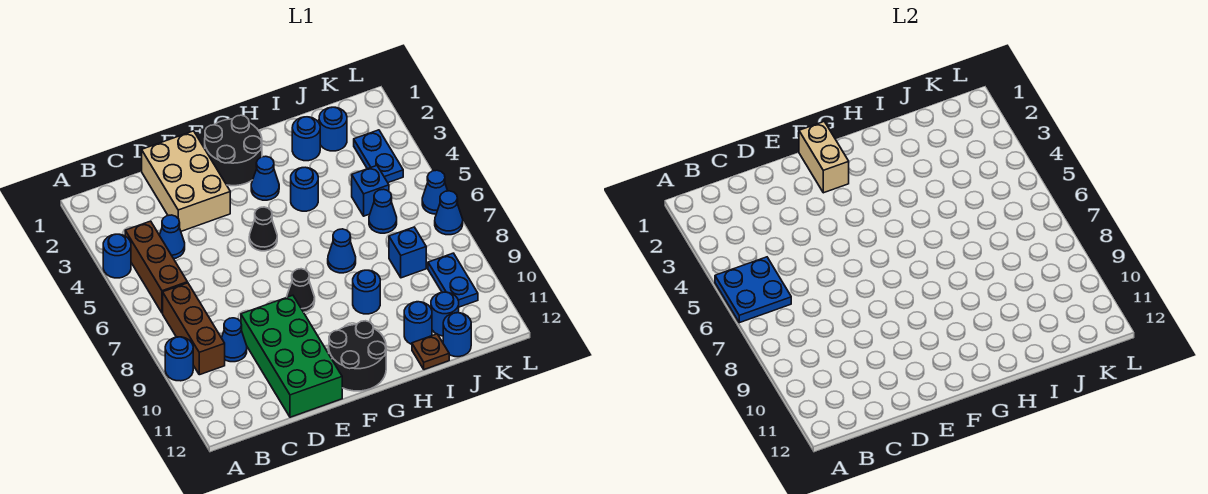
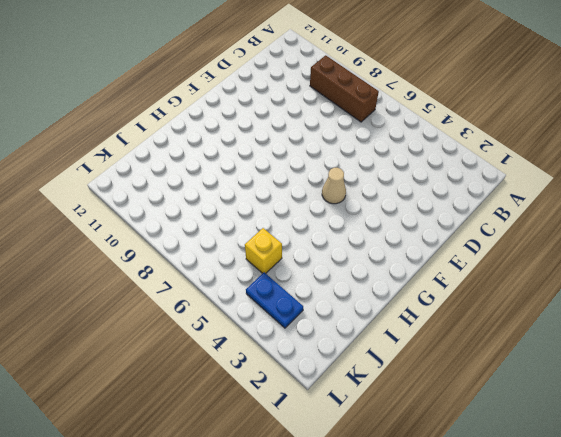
tan 1x1 cone [322,168,346,204] -> black 1x1 cone [249,207,277,251]
yellow 1x1 brick [245,228,282,273] -> blue 1x1 brick [352,166,389,216]
none -> blue 1x1 round brick [103,234,131,278]
none -> blue 1x1 round brick [165,337,193,381]
none -> brown 1x3 brick [125,221,187,313]
none -> blue 1x1 cone [159,215,185,259]

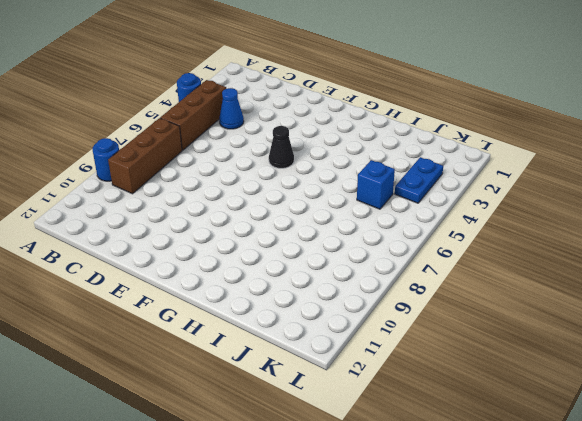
none -> blue 1x1 cone [222,318,247,362]
none -> tan 2x3 brick [142,131,230,231]
none -> green 2x4 brick [241,295,342,417]
none -> black 2x2 round brick [205,115,262,186]

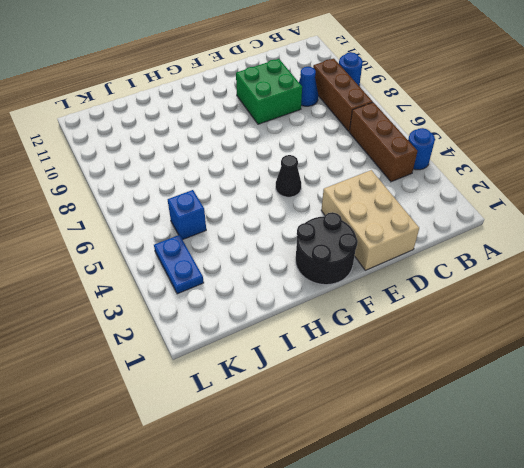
green 2x2 brick [236,59,302,124] -> green 2x4 brick [241,295,342,417]
none -> blue 1x1 cone [159,215,185,259]
none -> black 1x1 cone [287,269,315,312]
none -> black 2x2 round brick [329,321,386,391]
none -> blue 1x1 cone [251,156,279,200]

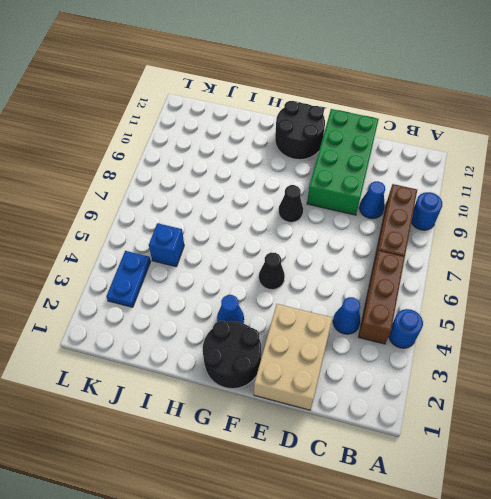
none -> blue 1x1 round brick [291,167,318,211]
none -> blue 1x1 cone [328,229,356,273]
none -> blue 1x1 round brick [353,270,380,314]
none -> blue 1x1 round brick [292,117,320,161]

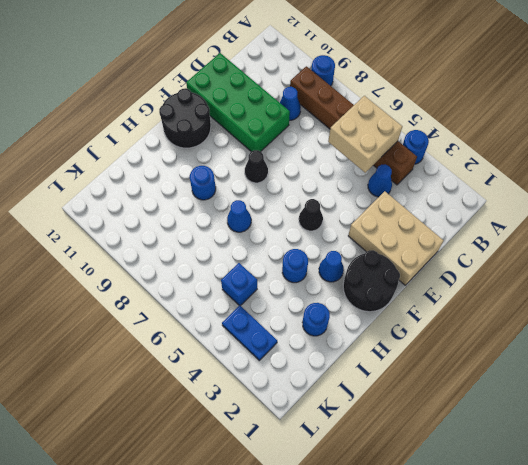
tan 2x2 brick [328,96,402,173] -> blue 2x2 plate [715,257,791,323]
none -> blue 1x1 round brick [404,302,432,344]
none -> brown 1x1 plate [412,334,449,370]
none -> blue 1x1 round brick [319,107,347,151]
none -> blue 1x1 cone [369,189,397,233]

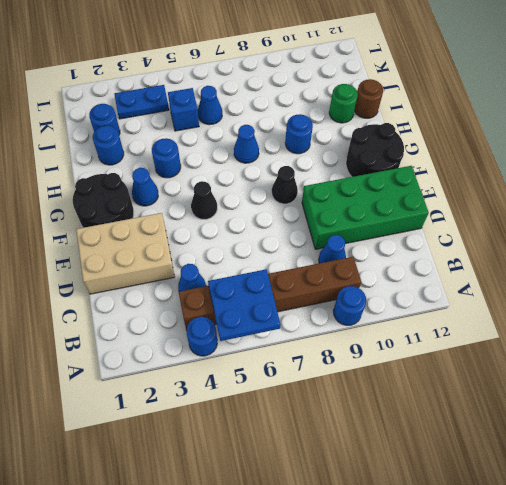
green 1x1 round brick [329,84,358,123] -> blue 1x1 round brick [404,302,432,344]
brown 1x1 round brick [354,79,383,118] -> brown 1x1 plate [412,334,449,370]
none -> blue 1x1 brick [389,227,426,278]
none -> blue 1x1 round brick [431,292,459,336]
none -> blue 1x1 round brick [443,313,471,357]
none -> blue 1x2 plate [428,253,478,307]

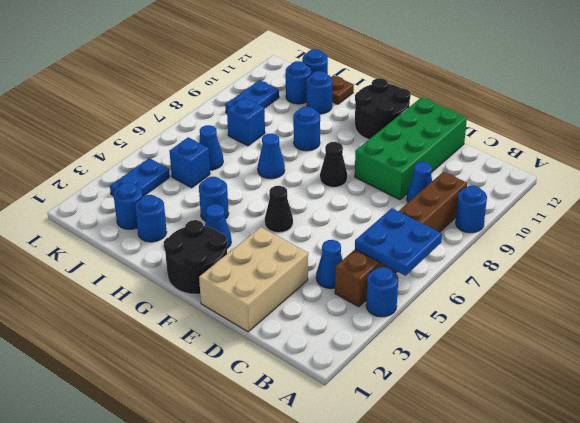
none -> blue 1x1 cone [422,170,448,214]
none -> blue 1x1 cone [435,191,463,235]
none -> tan 1x2 brick [799,122,849,193]

